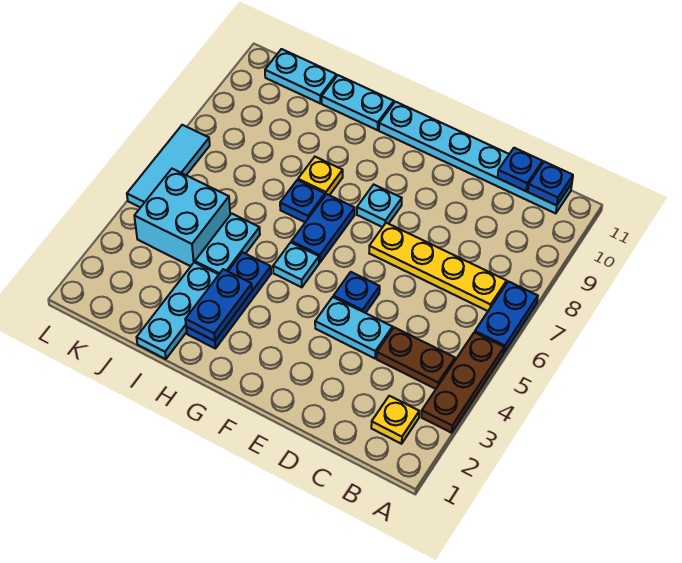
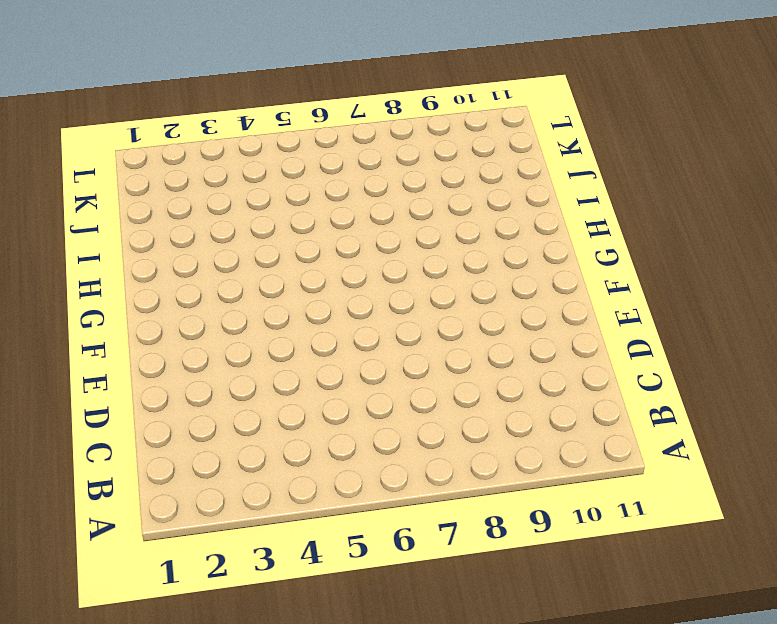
none -> brown 1x3 plate [421,332,504,433]
none -> blue 1x2 plate [475,281,538,352]
none -> yellow 1x1 plate [371,396,419,444]

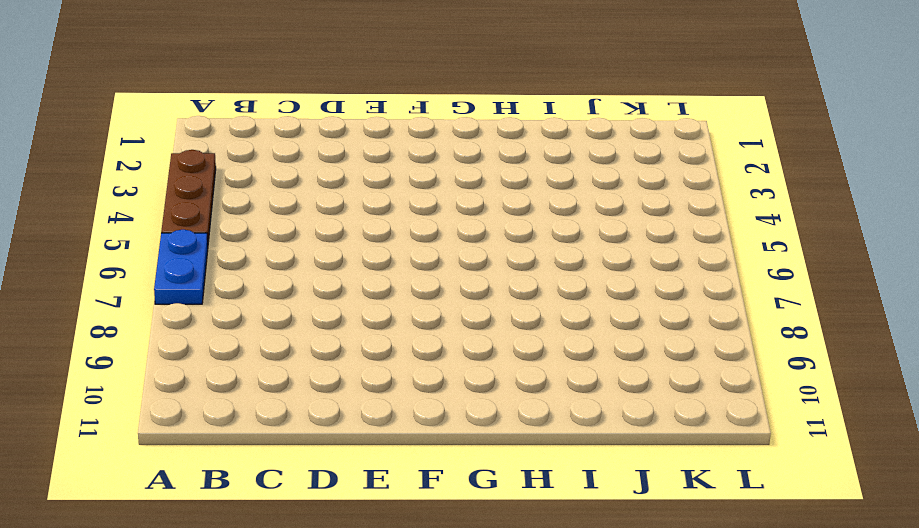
none -> yellow 1x1 plate [371,396,419,444]
none -> brown 1x2 plate [377,327,455,389]
none -> yellow 1x4 plate [369,223,507,311]

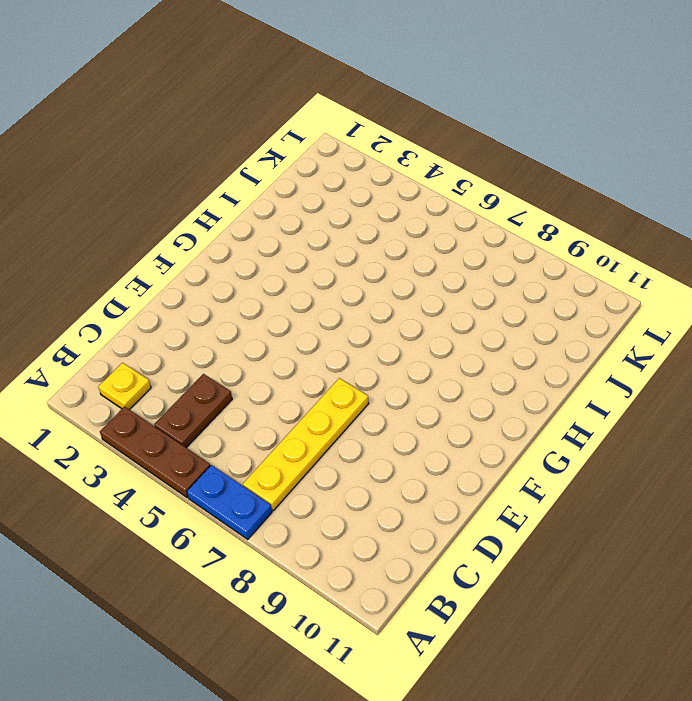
none -> cyan 1x6 plate [379,102,572,213]
none -> cyan 1x2 plate [315,297,393,358]
none -> blue 1x1 plate [333,272,380,313]

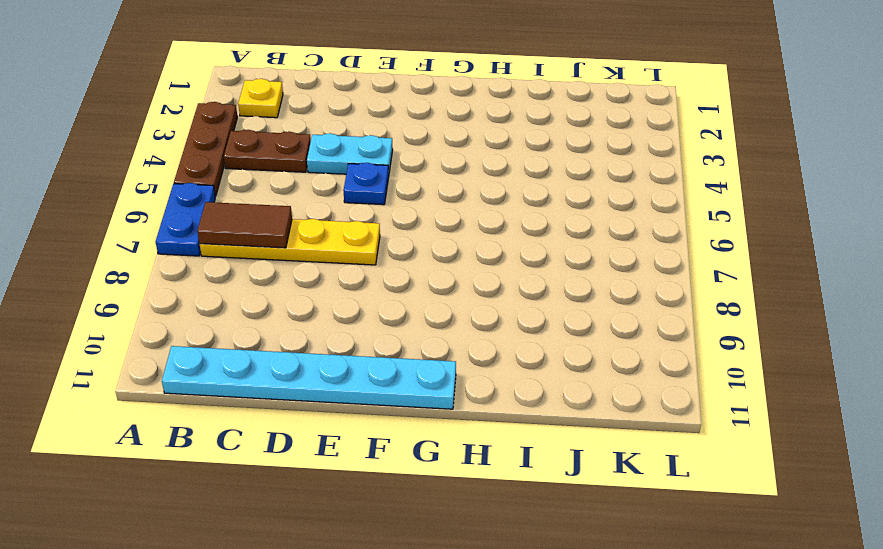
brown 1x2 tile [197,202,292,248] -> none
none -> cyan 1x1 plate [357,185,402,227]
none -> cyan 1x1 plate [273,242,319,287]
none -> blue 1x2 plate [291,194,355,263]

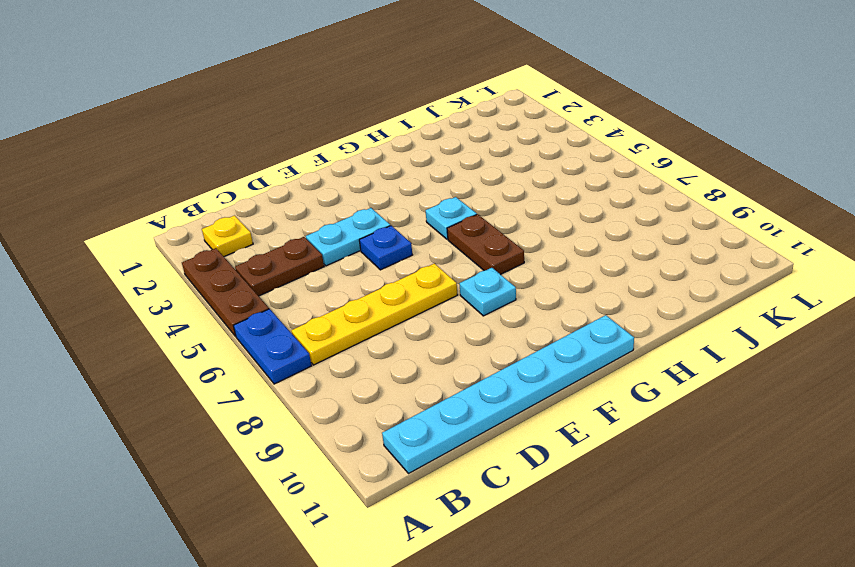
brown 1x2 plate [447,214,524,275] -> blue 1x2 plate [291,194,355,263]
none -> blue 1x3 plate [186,252,271,348]
none -> blue 1x1 plate [280,180,325,222]
none -> yellow 1x1 plate [298,157,343,195]

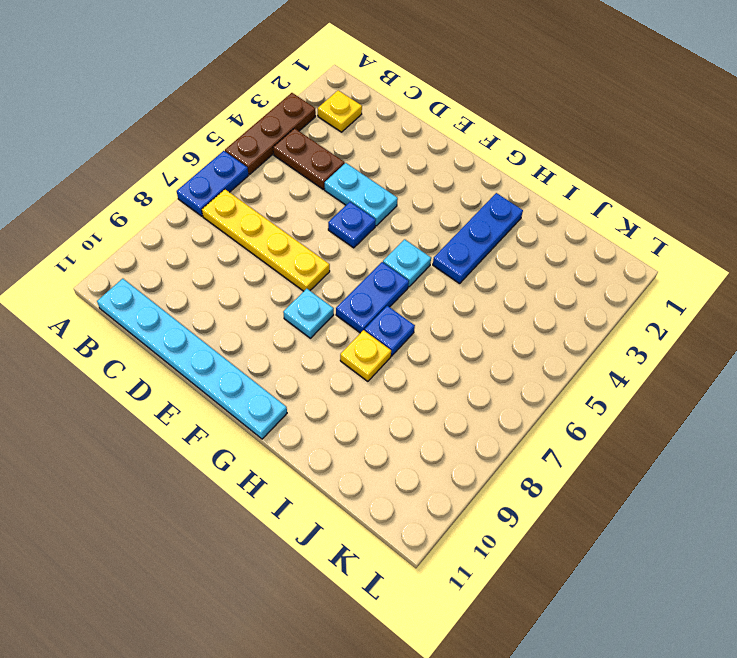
none -> cyan 1x2 plate [322,75,394,130]
none -> cyan 1x3 plate [137,262,219,359]
none -> cyan 1x2 plate [195,213,260,274]

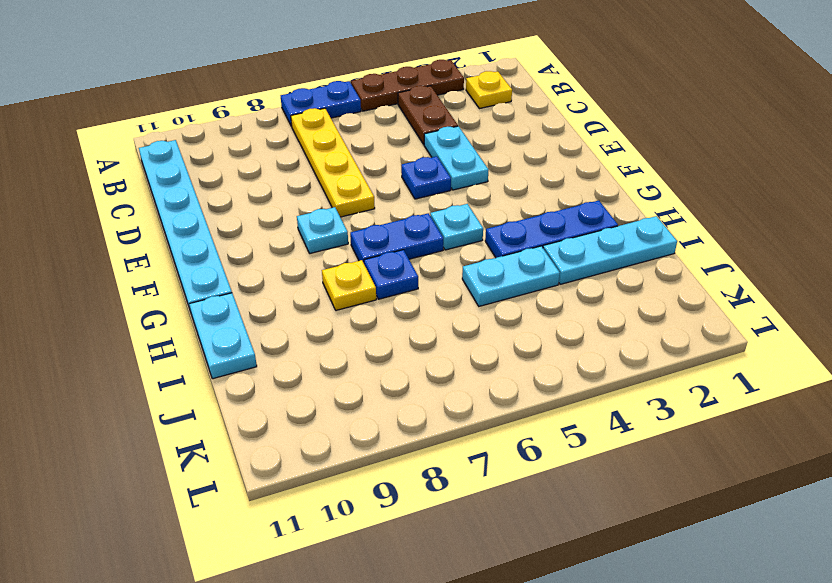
none -> cyan 2x2 brick [134,169,230,266]
none -> cyan 1x2 plate [265,49,336,103]
none -> cyan 1x3 tile [127,125,210,208]

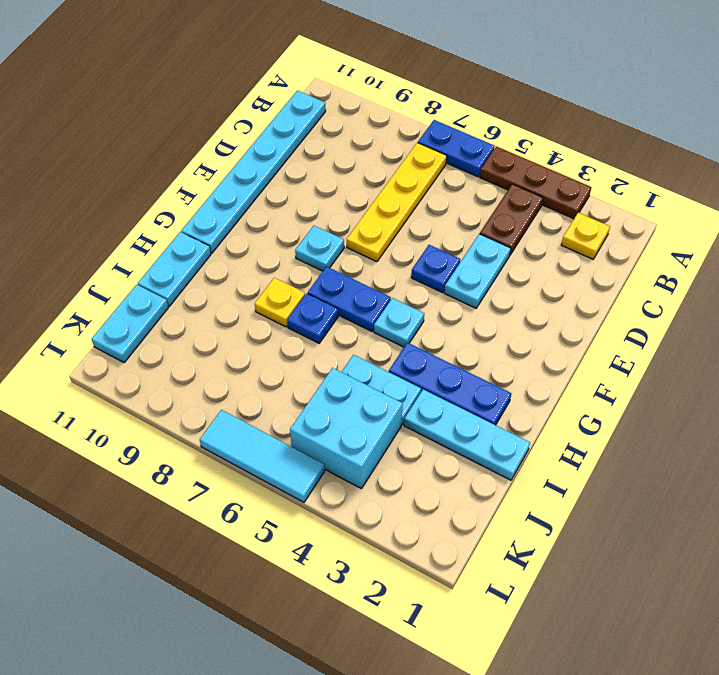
none -> blue 1x1 plate [528,162,573,206]
none -> blue 1x1 plate [498,148,543,191]
none -> blue 1x2 plate [185,269,252,341]

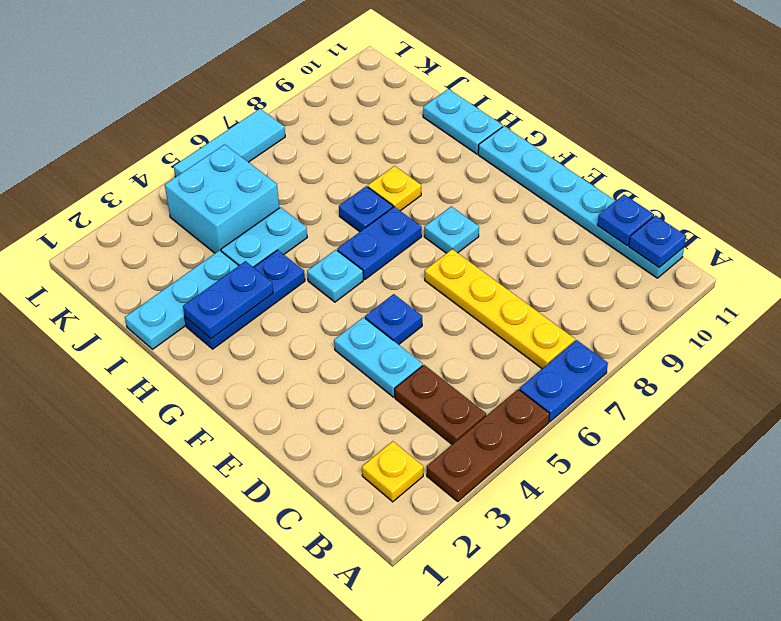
none -> cyan 1x2 plate [265,49,336,103]

